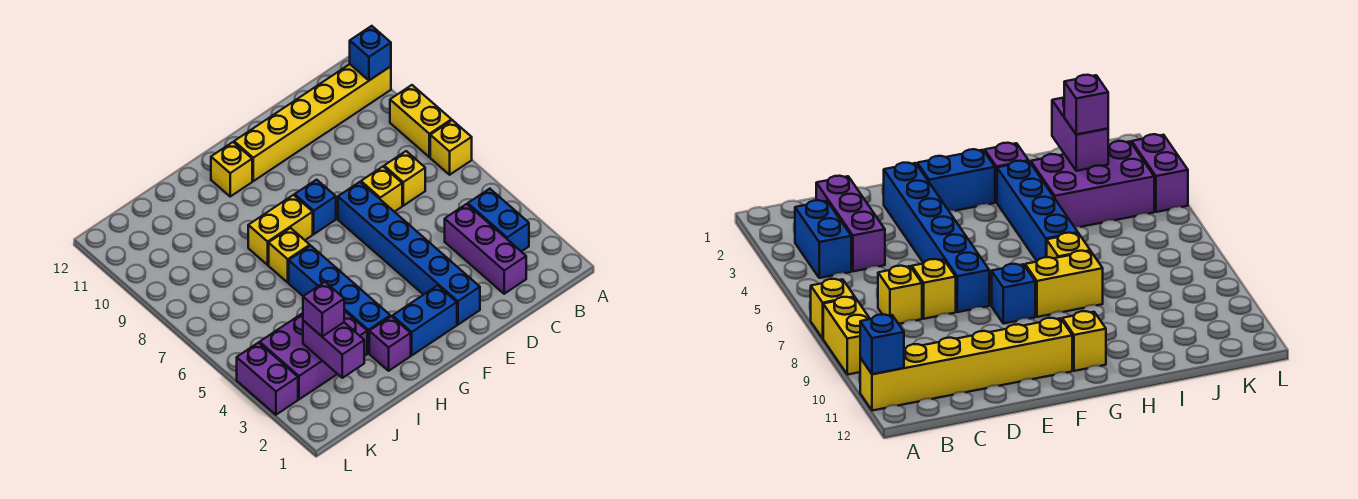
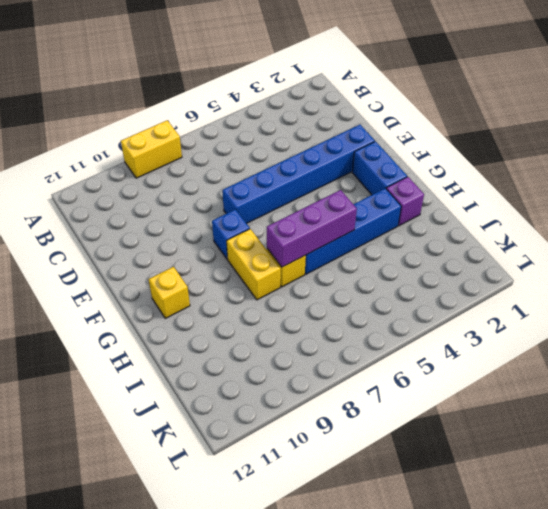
purple 1x3 brick [267,190,357,267] -> purple 1x3 brick moved to [445,204,526,294]
none -> yellow 1x1 brick [430,120,472,175]
none -> yellow 1x6 brick [234,64,391,181]
none -> blue 1x2 brick [468,189,529,252]

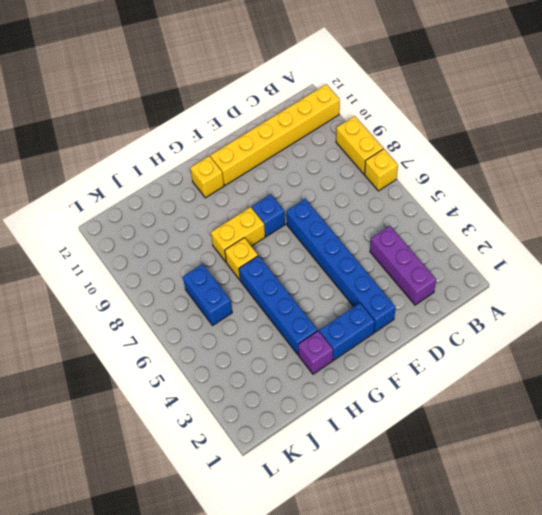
blue 1x2 brick [183,264,232,325] -> blue 1x2 brick moved to [468,189,529,252]
none -> yellow 1x1 brick [384,151,425,206]
none -> yellow 1x1 brick [361,167,402,212]
none -> purple 2x3 brick [260,311,367,399]

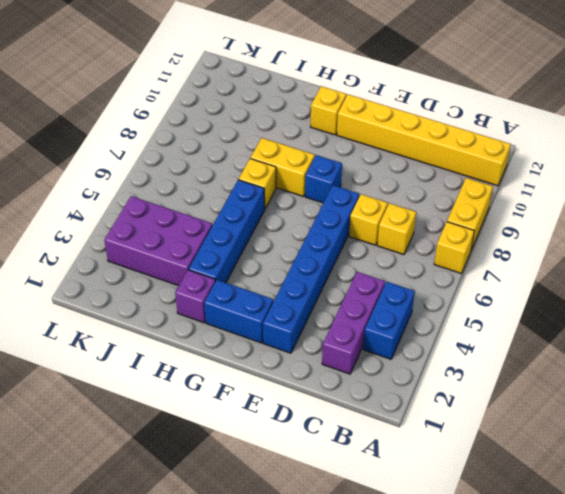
none -> purple 1x2 brick [237,343,298,415]
none -> blue 1x1 brick [350,26,391,80]
none -> purple 1x2 brick [303,320,364,378]

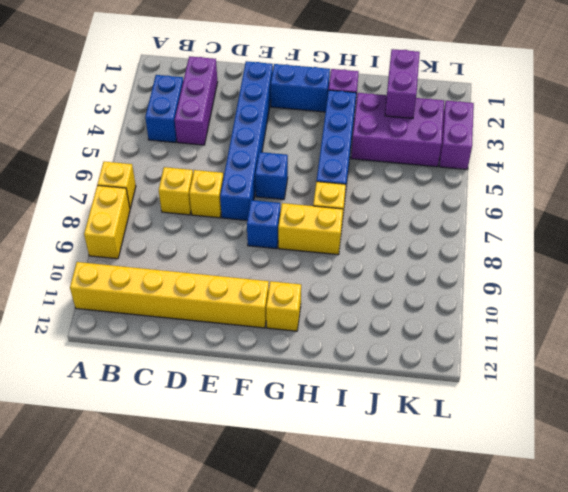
blue 1x1 brick [255,152,288,199] -> blue 1x1 brick moved to [350,26,391,80]
none -> purple 1x1 brick [303,282,344,336]

